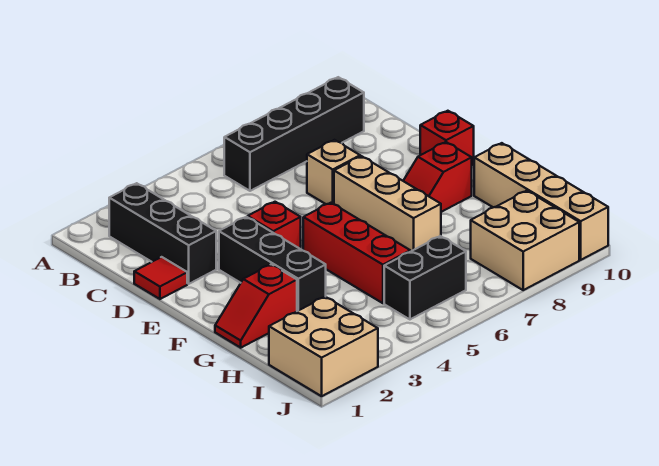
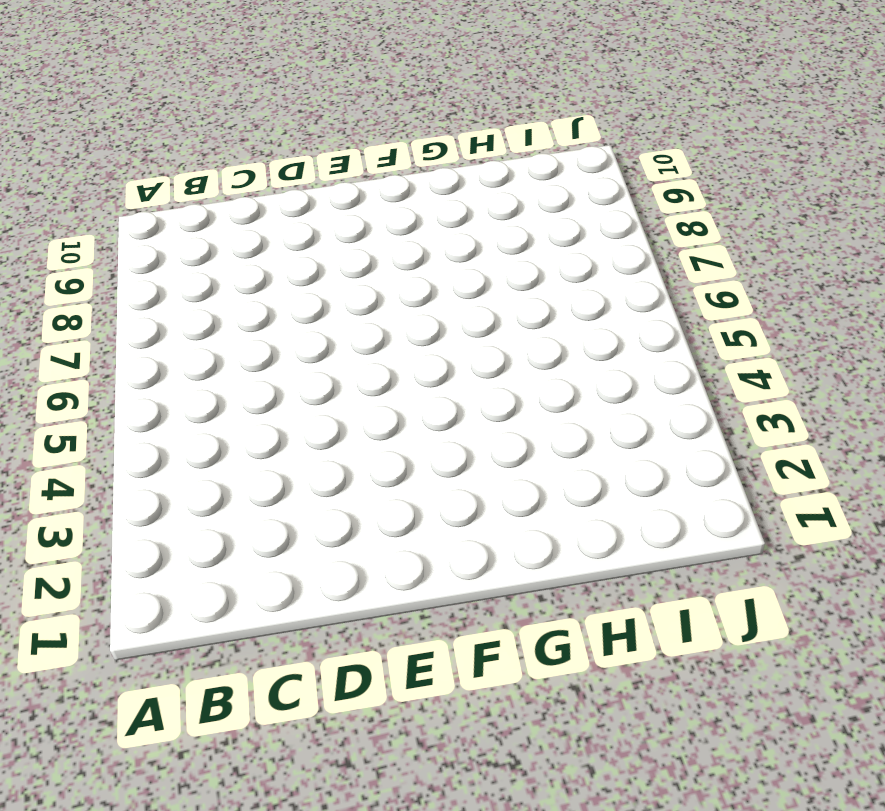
none -> black 1x3 brick [109,183,216,284]
none -> black 1x4 brick [224,77,364,191]
none -> red 1x1 tile [134,257,187,299]

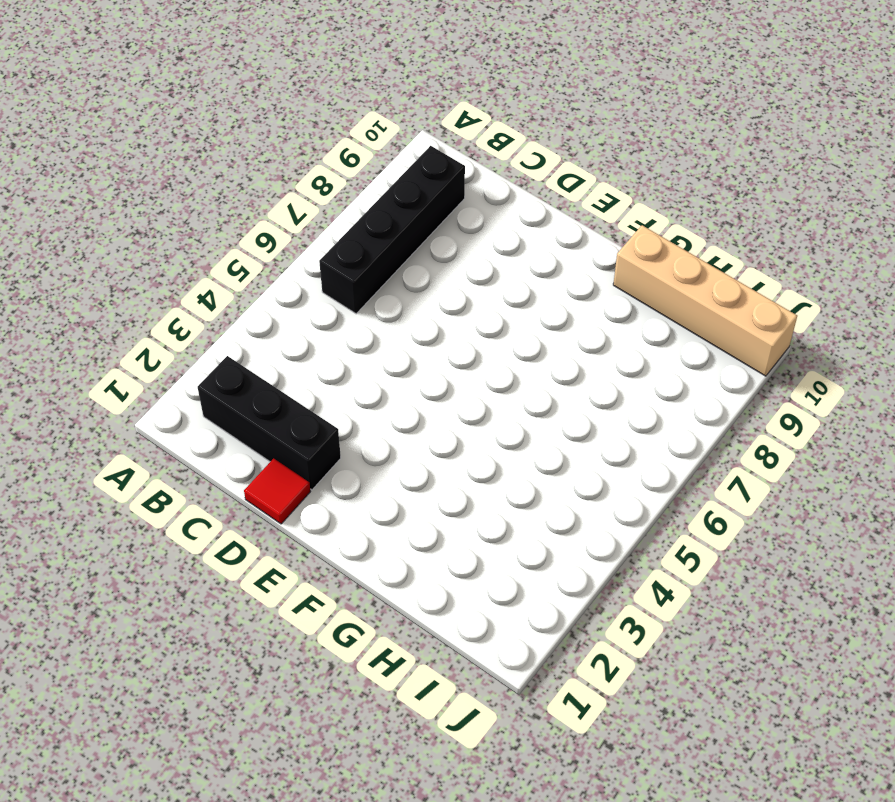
none -> tan 1x1 brick [307,140,360,204]
none -> black 1x3 brick [219,217,326,311]
none -> red 1x1 brick [248,202,301,249]

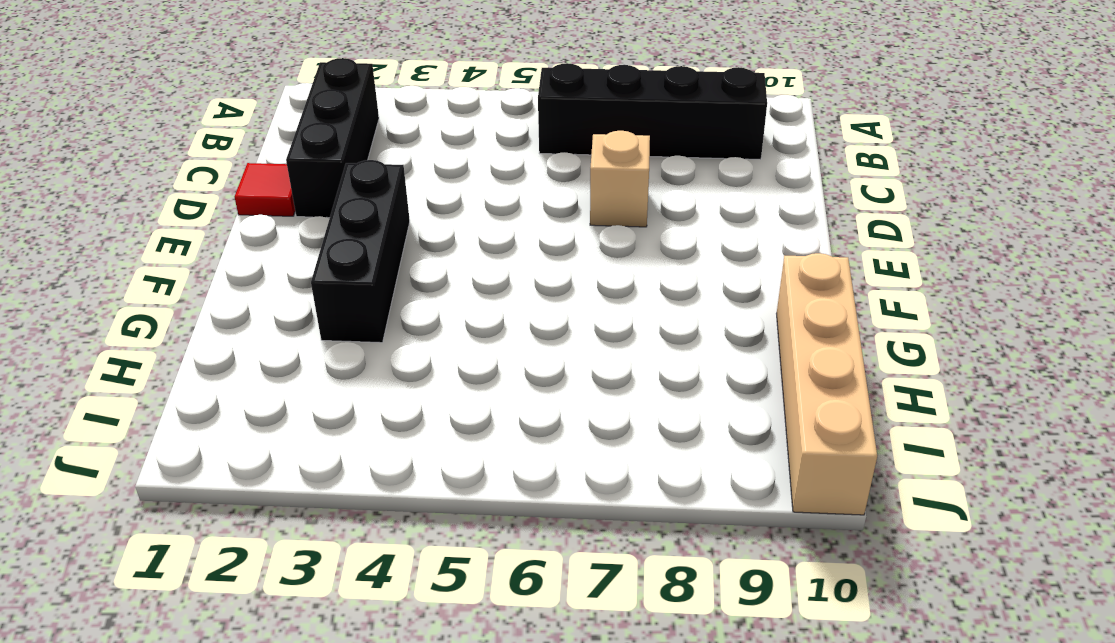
none -> red 1x1 brick [248,202,301,249]
none -> tan 1x3 brick [334,156,441,252]
none -> red 1x1 brick [420,111,474,165]

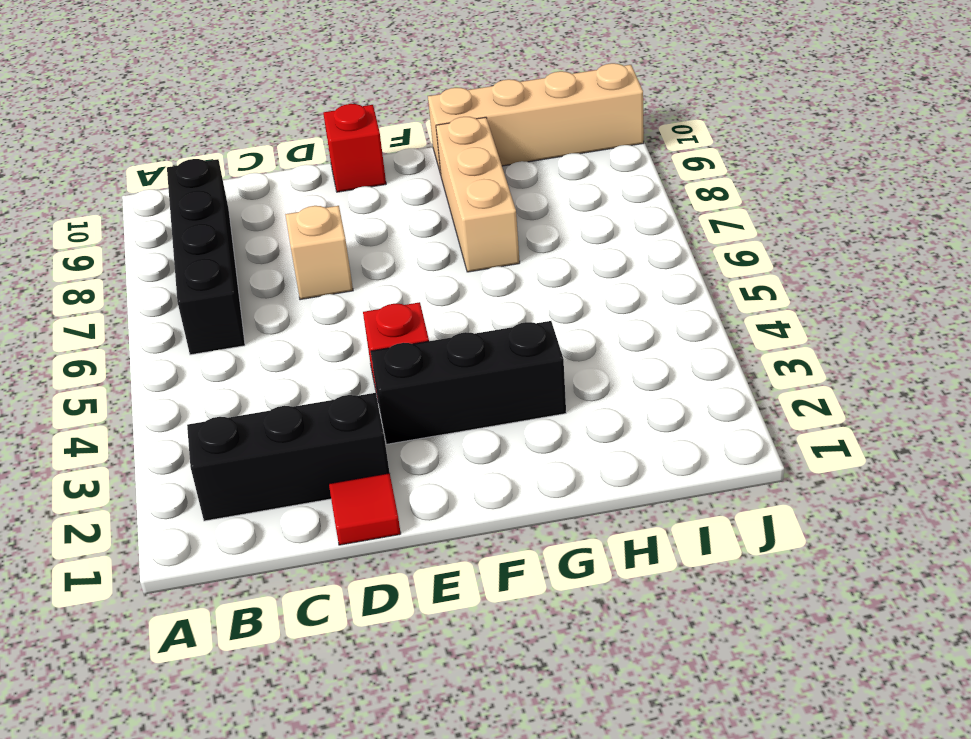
tan 1x3 brick [436,117,520,272] -> tan 1x3 brick turned to [334,156,441,252]
none -> red 1x3 brick [303,203,410,303]
none -> red 1x2 slope [403,142,472,212]
none -> red 1x2 slope [215,264,297,348]

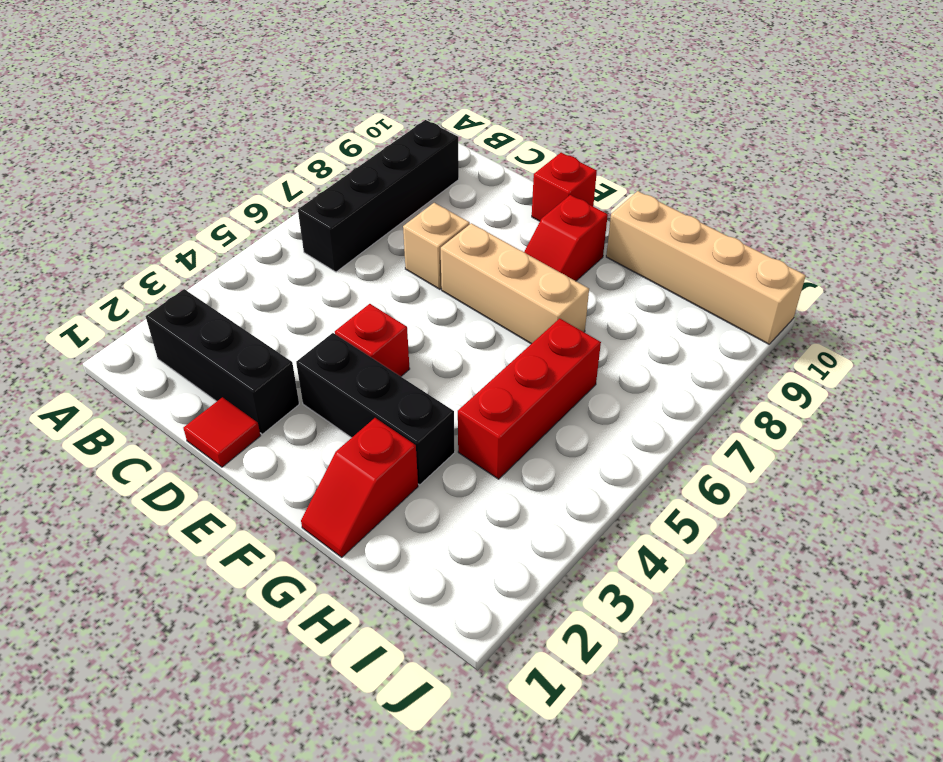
red 1x3 brick [458,318,601,479] -> red 1x3 brick turned to [303,203,410,303]
none -> tan 2x2 brick [269,297,378,396]
none -> black 1x2 brick [384,236,466,319]
none -> tan 2x2 brick [471,191,579,290]

